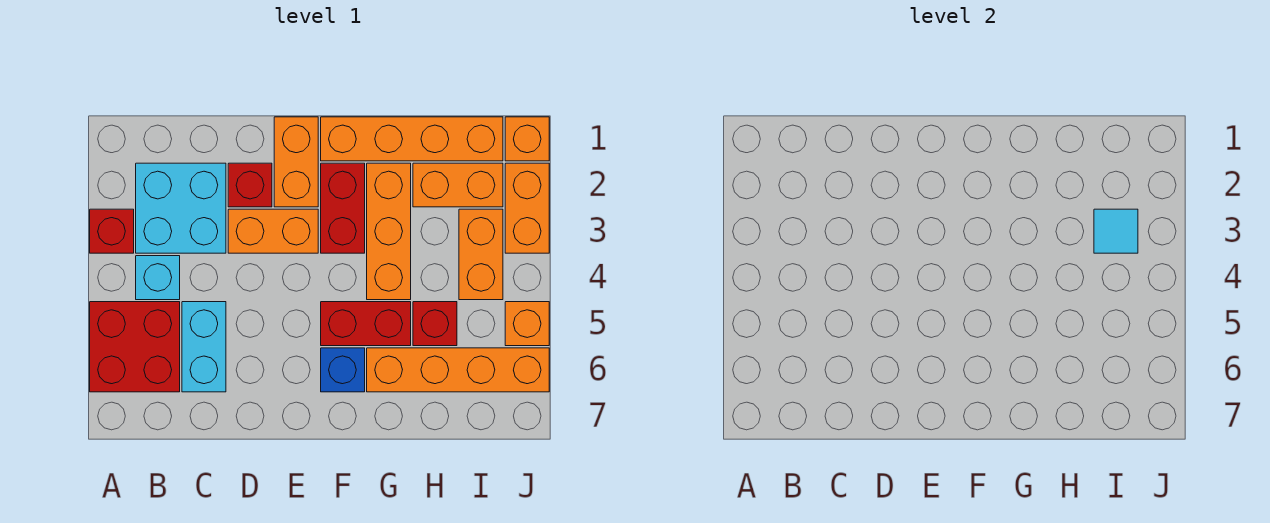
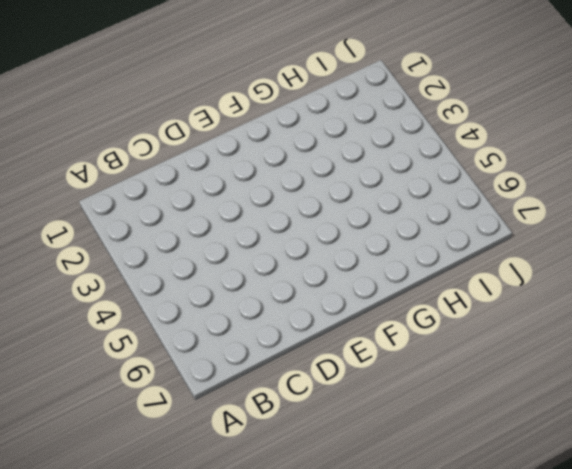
none -> red 1x1 brick [90,209,134,253]
none -> red 2x2 brick [90,302,180,392]
none -> cyan 2x2 brick [136,163,226,253]

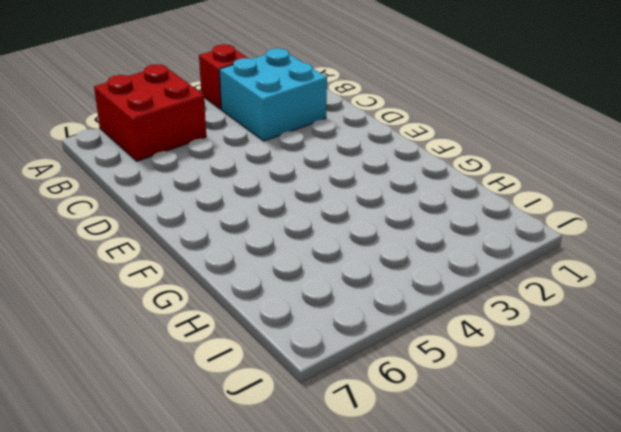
none -> cyan 1x1 brick [136,256,180,300]
none -> cyan 1x2 brick [182,302,226,392]
none -> red 1x1 brick [228,163,272,207]

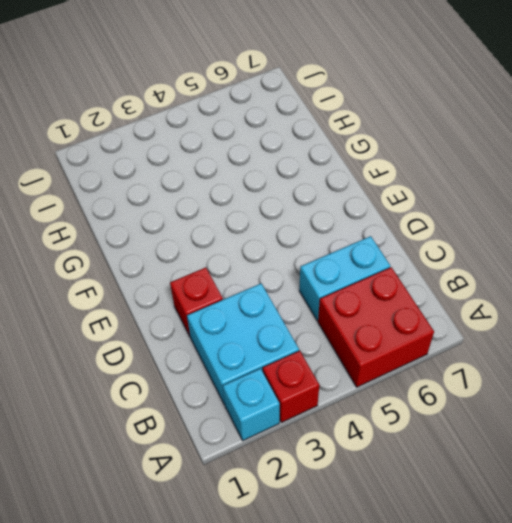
cyan 1x1 brick [223,369,280,440] -> cyan 1x1 brick moved to [136,256,180,300]
none -> orange 1x2 brick [228,209,318,253]
none -> orange 1x2 brick [274,117,318,207]
none -> orange 1x4 brick [321,117,503,161]

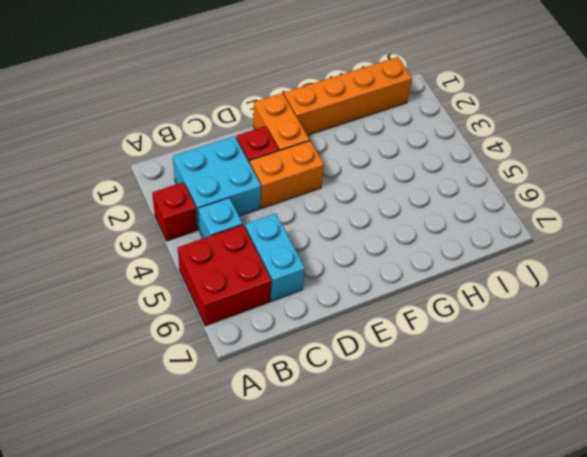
none -> red 1x2 brick [321,163,365,253]
none -> red 1x2 brick [321,302,411,346]
none -> blue 1x1 brick [321,348,365,392]

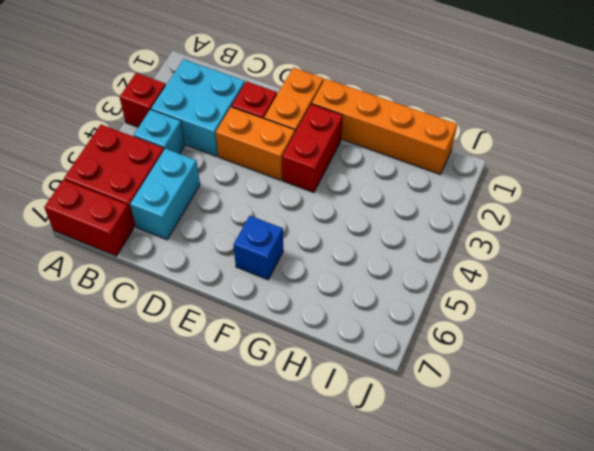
red 1x2 brick [44,180,134,256] -> red 1x2 brick moved to [321,302,411,346]
none -> orange 1x3 brick [367,163,411,300]
none -> orange 1x4 brick [367,348,549,392]
none -> orange 1x2 brick [413,163,503,207]

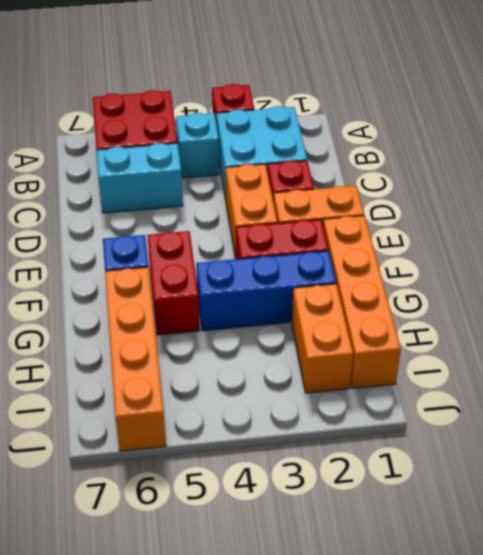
blue 1x3 brick [196,251,336,331] -> orange 1x3 brick [367,163,411,300]
none -> red 1x1 brick [413,302,457,346]
none -> orange 1x2 brick [459,209,503,300]
none -> orange 1x1 brick [505,117,549,161]

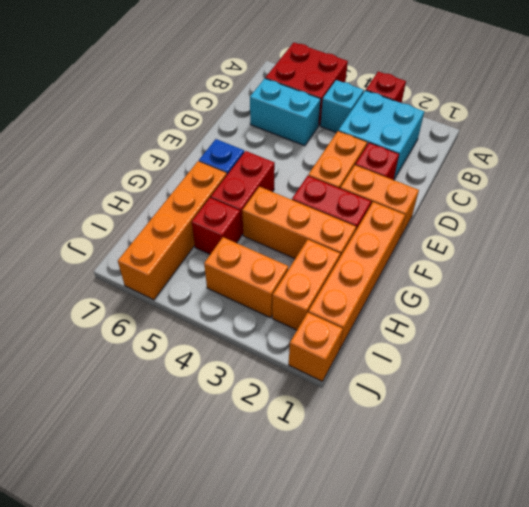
none -> orange 1x2 brick [505,163,549,253]
none -> orange 1x1 brick [505,302,549,346]
none -> cyan 1x1 tile [1094,209,1138,253]

